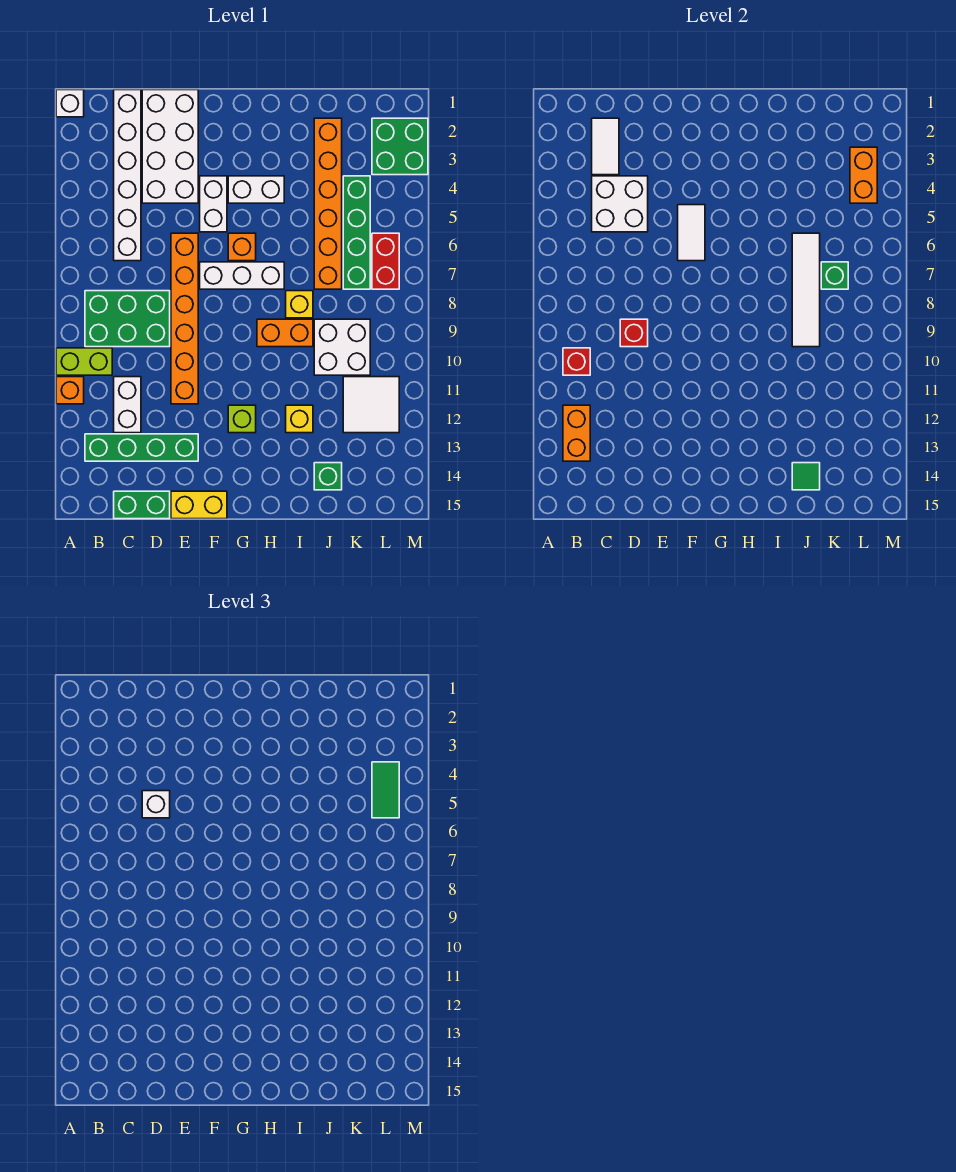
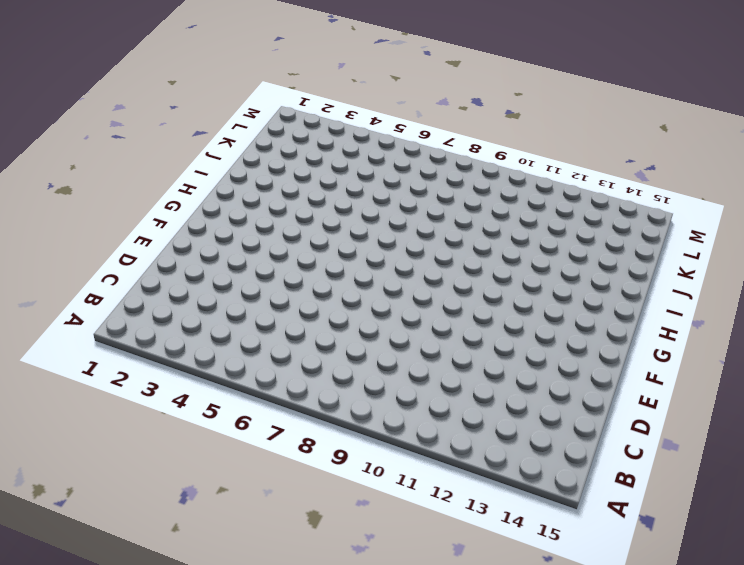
none -> white 1x1 brick [56,90,84,117]
none -> lime 1x2 brick [56,348,112,375]
none -> orange 1x1 brick [56,377,84,404]
none -> green 2x3 brick [85,291,170,347]

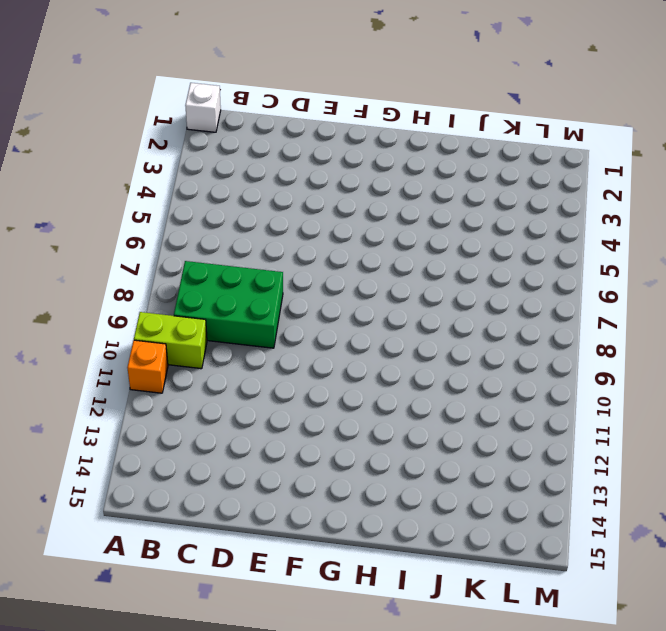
none -> green 1x4 brick [85,434,198,461]
none -> white 1x6 brick [114,90,141,261]
none -> white 1x2 brick [114,377,141,433]
none -> green 1x2 brick [114,491,170,519]

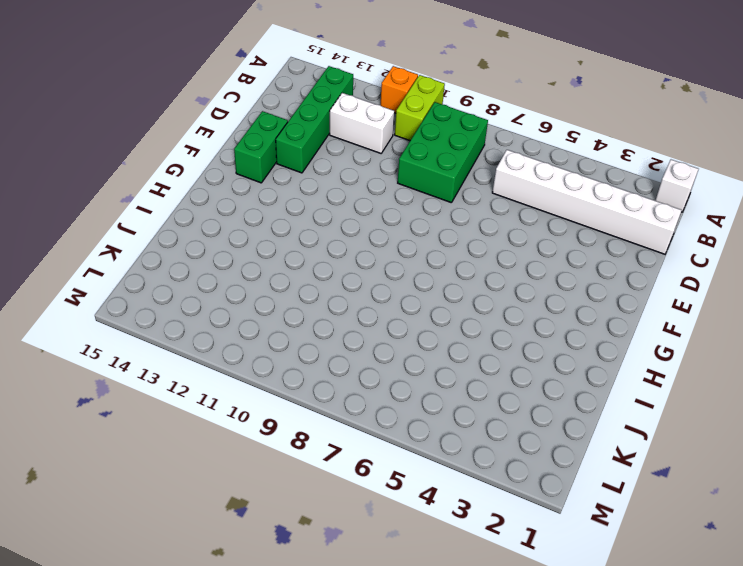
green 1x2 brick [234,111,288,183] -> green 1x2 brick moved to [114,491,170,519]
none -> white 2x4 brick [142,90,198,203]
none -> orange 1x6 brick [171,233,198,404]
none -> yellow 1x2 brick [171,491,227,519]
none -> white 1x2 brick [200,176,227,232]

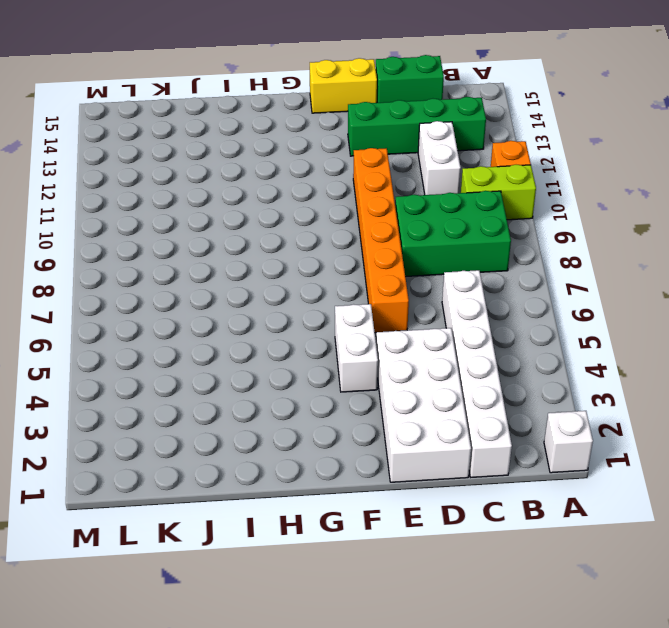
none -> white 1x3 brick [200,262,284,289]
none -> white 1x2 brick [228,176,284,203]
none -> orange 1x1 brick [228,233,256,261]
none -> lime 1x1 brick [228,405,256,433]

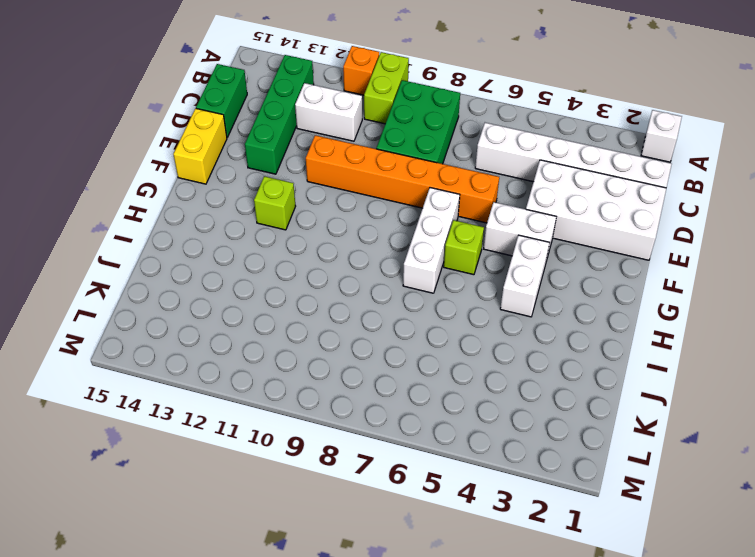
lime 1x1 brick [444,220,484,275] -> orange 1x1 brick [228,233,256,261]
none -> orange 1x2 brick [257,319,313,347]
none -> yellow 1x1 brick [286,291,313,318]
none -> yellow 1x1 brick [286,405,313,433]
none -> orange 1x6 brick [314,118,342,289]

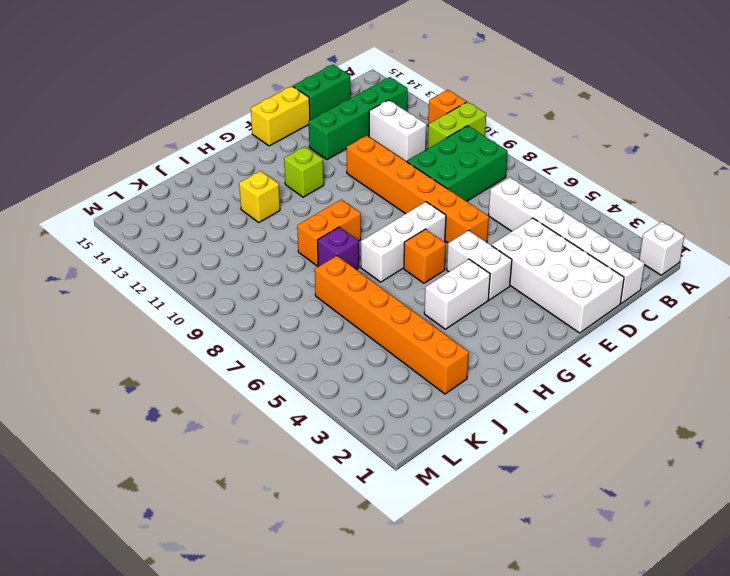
purple 1x1 brick [318,227,359,270] -> yellow 1x1 brick [286,291,313,318]
none -> white 2x2 brick [314,319,370,375]
none -> green 1x1 brick [314,463,342,490]
none -> green 1x4 brick [343,176,370,289]
none -> white 2x2 tile [343,377,399,433]

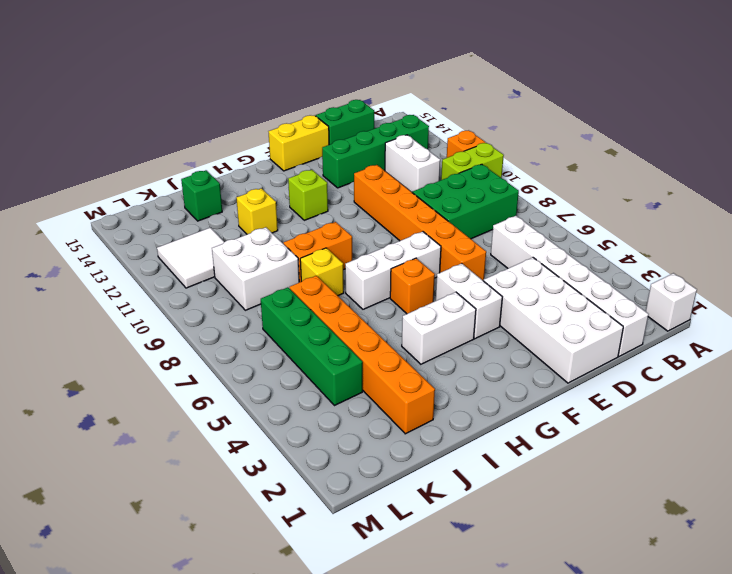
none -> green 2x2 brick [372,118,428,175]
none -> red 1x2 brick [372,233,399,289]
none -> red 1x1 brick [563,348,590,375]
none -> orange 1x2 brick [563,405,590,461]

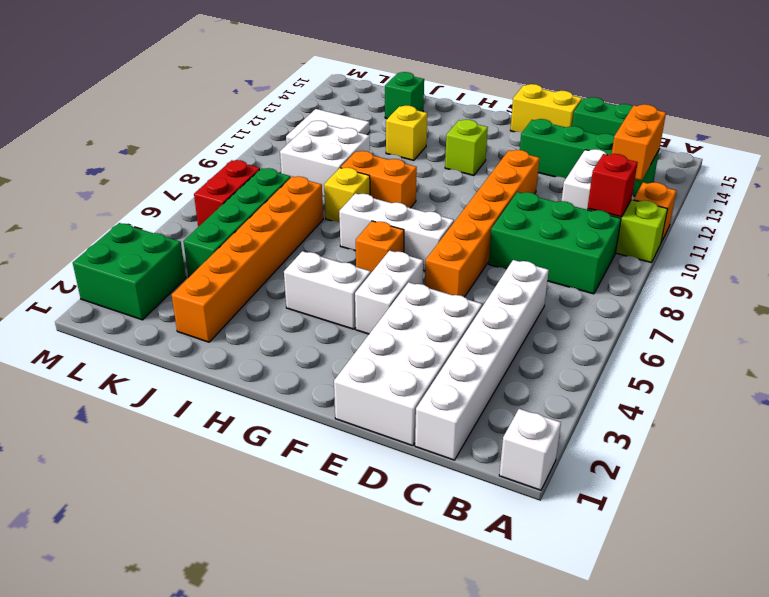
none -> white 1x2 tile [592,118,619,175]
none -> white 2x2 brick [592,176,648,232]
none -> red 1x1 brick [620,319,648,347]
none -> white 1x2 tile [678,205,705,261]

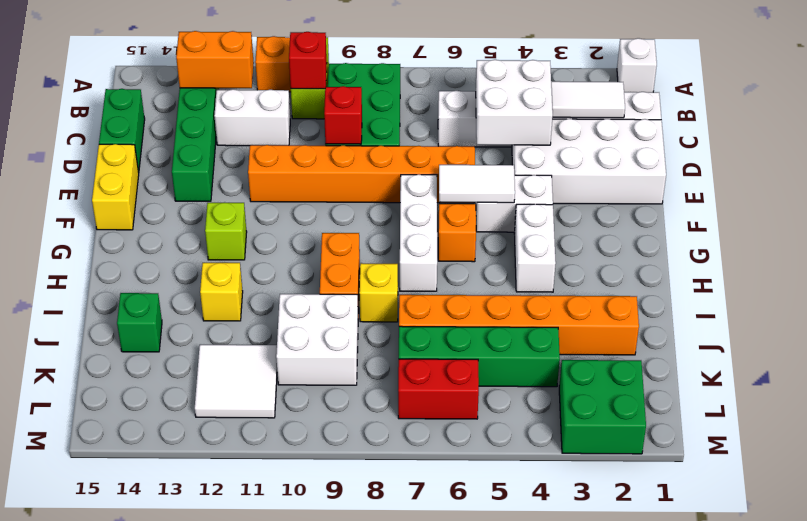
none -> white 1x4 tile [792,233,820,347]
none -> green 1x1 tile [792,463,820,490]
none -> green 1x1 brick [821,262,848,289]
none -> orange 1x2 brick [850,147,877,203]

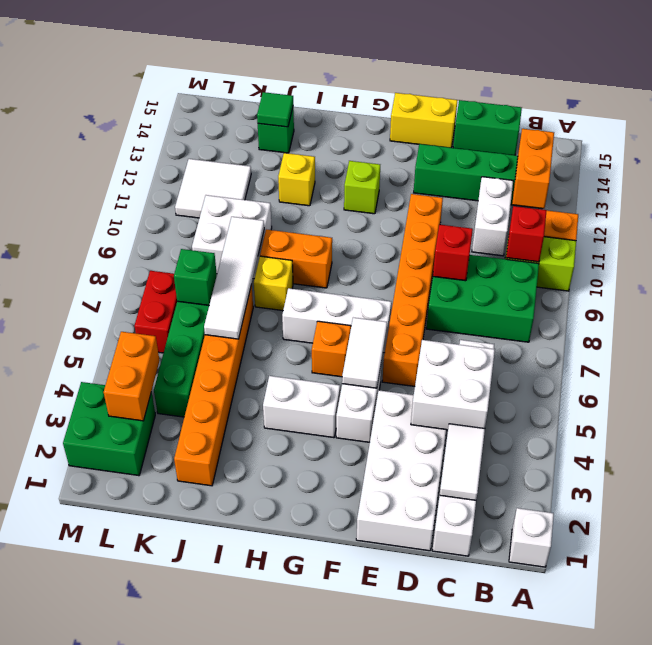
none -> white 1x1 brick [142,791,170,818]
none -> green 1x2 tile [372,762,399,818]

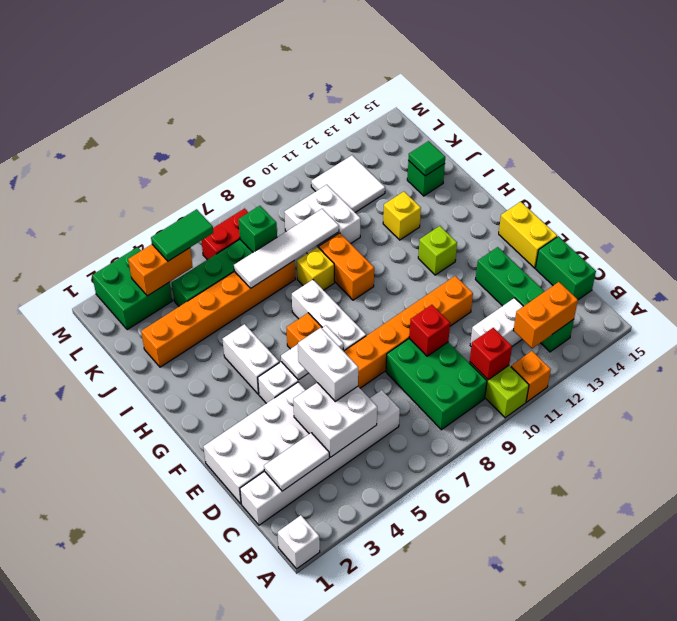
white 1x2 brick [298,328,358,401] -> white 1x1 brick [142,791,170,818]

